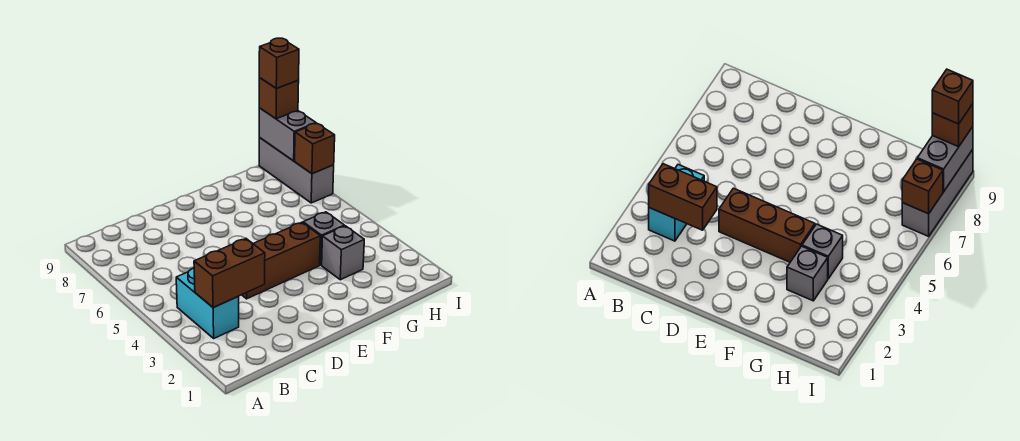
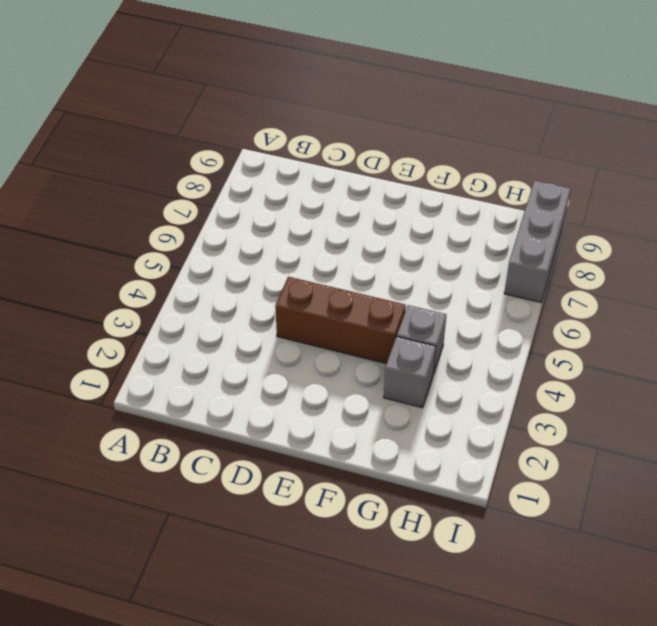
none -> cyan 1x2 brick [176,268,239,338]
none -> brown 1x2 brick [194,239,265,308]

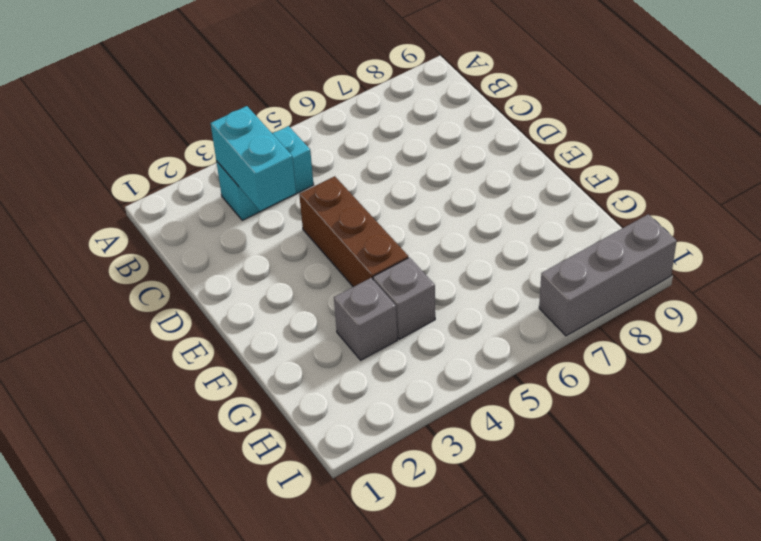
cyan 1x2 brick [211,106,296,211] -> brown 1x2 brick [194,239,265,308]
none -> brown 1x1 brick [295,124,335,174]
none -> grey 1x2 brick [259,108,316,161]

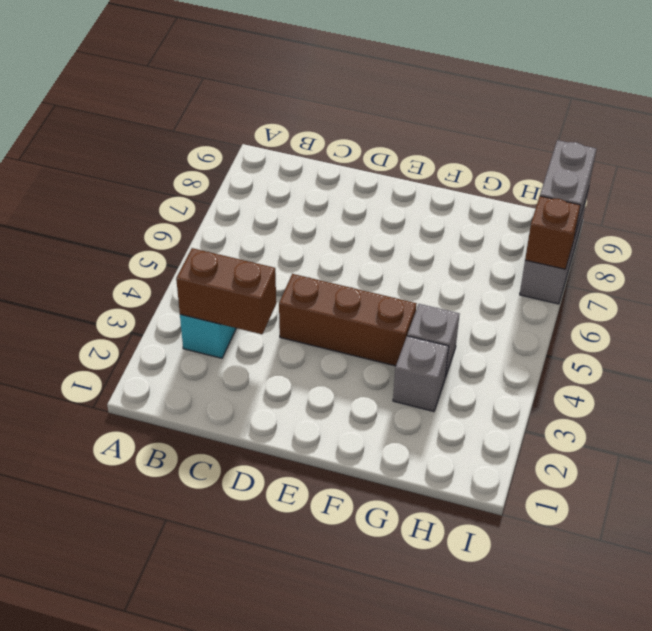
none -> brown 1x1 brick [259,78,299,119]
none -> brown 1x1 brick [259,38,299,88]

